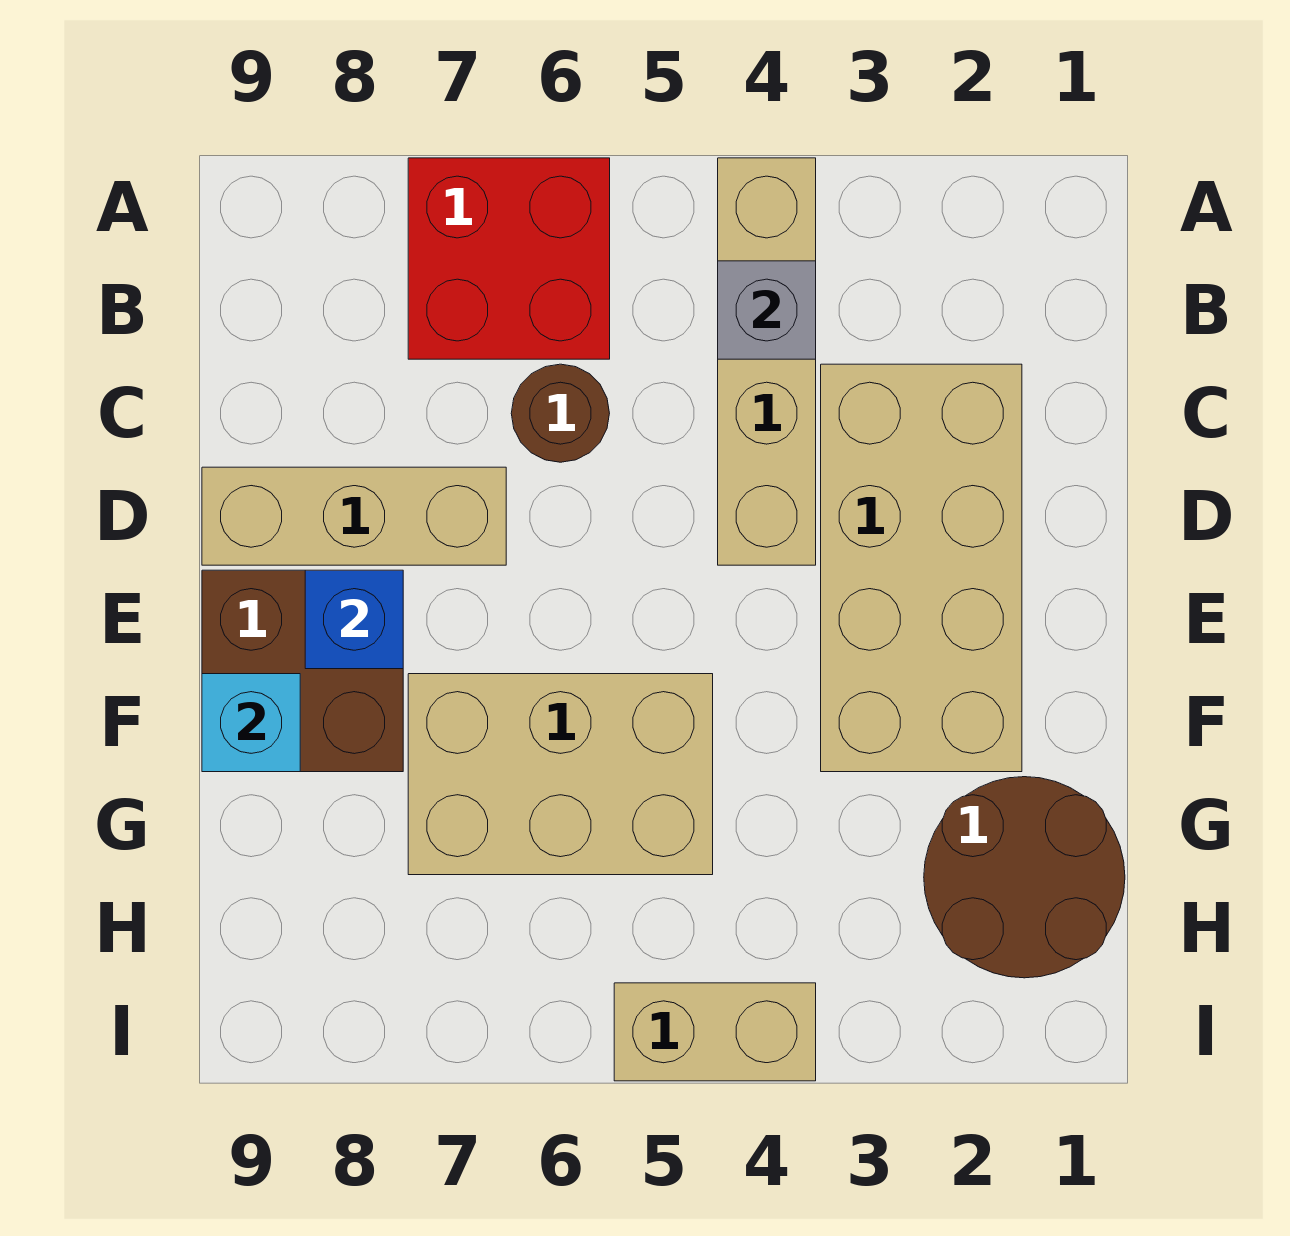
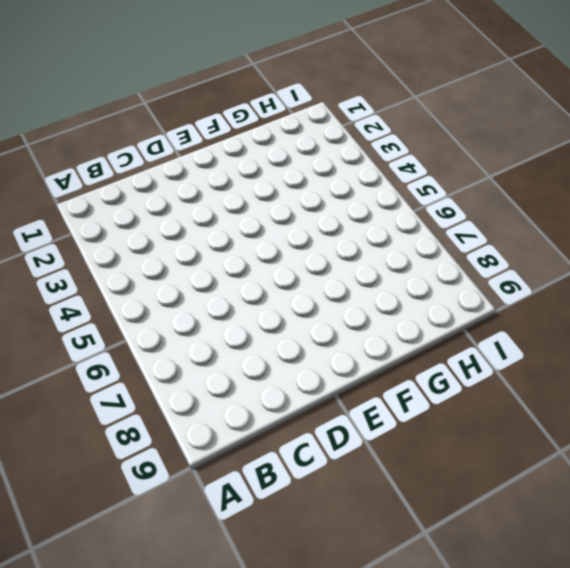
none -> tan 1x4 brick [718,158,816,565]
none -> red 2x2 brick [408,158,610,359]
none -> tan 2x4 brick [821,364,1022,772]

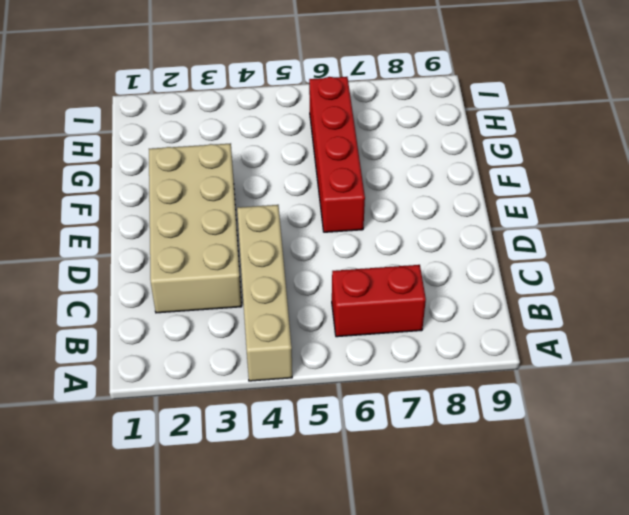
red 1x2 brick [332,265,426,337] -> red 2x2 brick [408,158,610,359]
red 1x4 brick [309,77,365,232] -> tan 2x3 brick [408,674,713,875]
none -> brown 1x1 round brick [511,364,610,462]
none -> tan 1x3 brick [202,467,506,565]
none -> brown 2x2 brick [202,570,403,772]

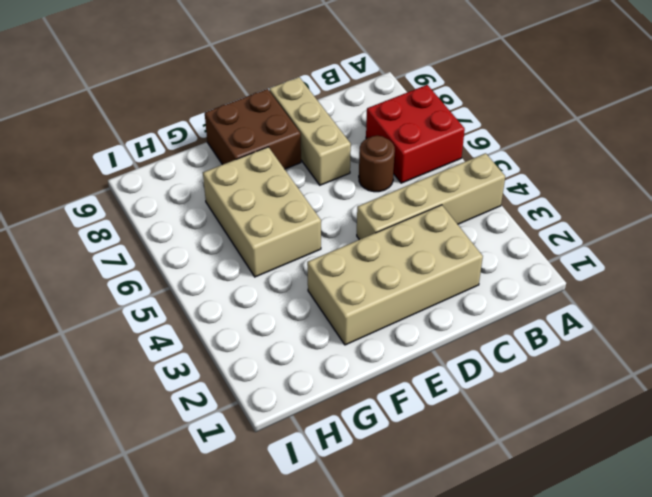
none -> brown 2x2 round brick [924,777,1125,978]
none -> tan 1x2 brick [614,983,816,1081]
none -> grey 1x1 brick [718,261,816,359]

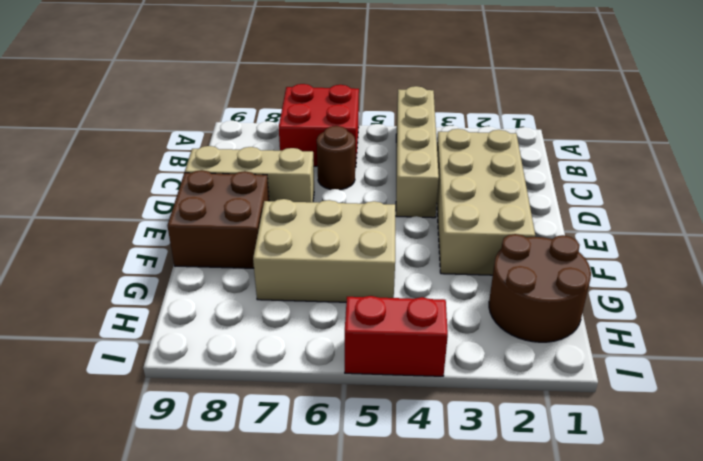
red 1x2 brick [345,296,448,376] -> tan 1x2 brick [614,983,816,1081]
none -> grey 1x1 brick [718,261,816,359]
none -> blue 1x1 brick [305,570,403,669]
none -> cyan 1x1 brick [202,674,300,772]

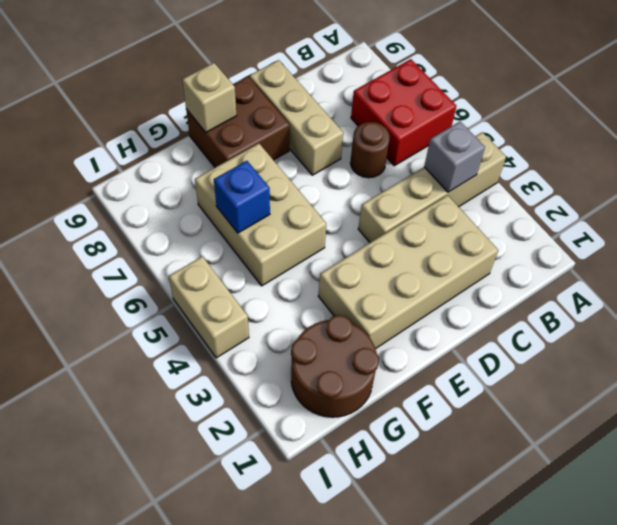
tan 1x1 brick [182,63,236,132] -> cyan 1x1 brick [202,674,300,772]
blue 1x1 brick [214,161,270,233] -> blue 1x1 brick moved to [305,570,403,669]

